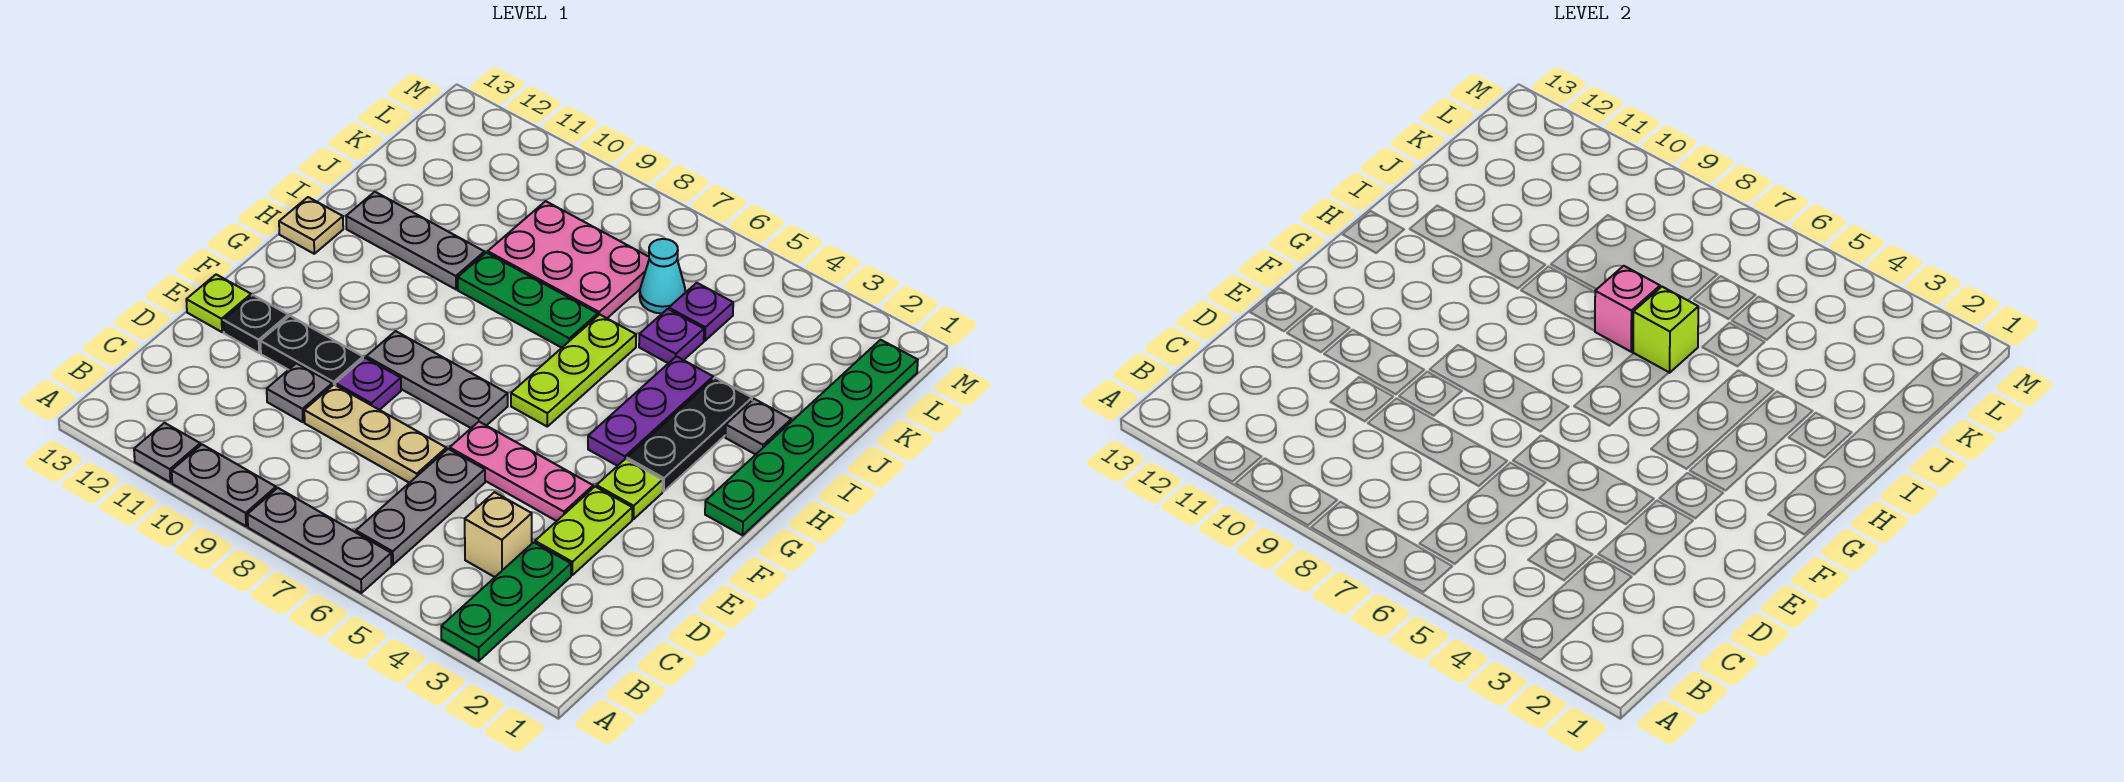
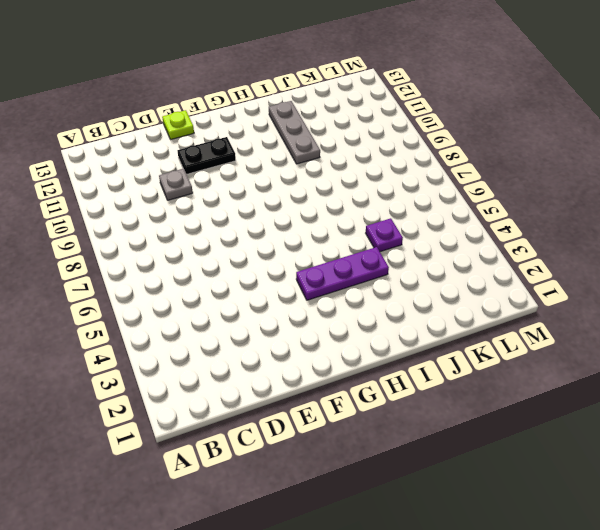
black 1x2 plate [177,137,236,174] -> black 1x2 plate turned to [260,316,363,386]
none -> green 1x3 plate [441,542,571,661]
none -> grey 1x3 plate [247,488,391,593]
none -> grey 1x2 plate [172,445,276,526]
none -> grey 1x1 plate [134,423,200,483]

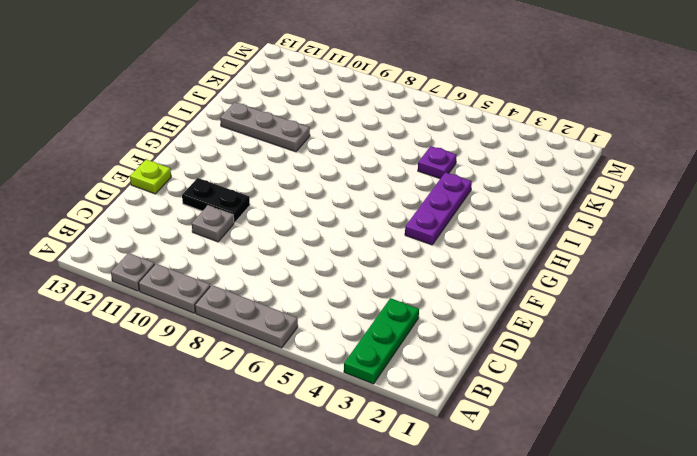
none -> grey 1x3 plate [356,449,485,565]
none -> tan 1x1 brick [465,492,532,577]
none -> lime 1x2 plate [535,487,632,575]
none -> tan 1x3 plate [304,385,446,483]

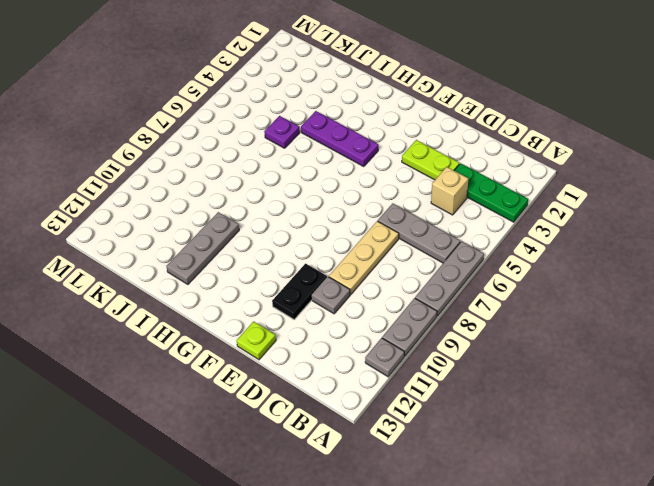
none -> pink 1x3 plate [450,422,593,521]
none -> purple 1x1 plate [335,358,401,410]
none -> black 1x1 plate [223,295,288,353]
none -> lime 1x1 plate [596,459,663,519]

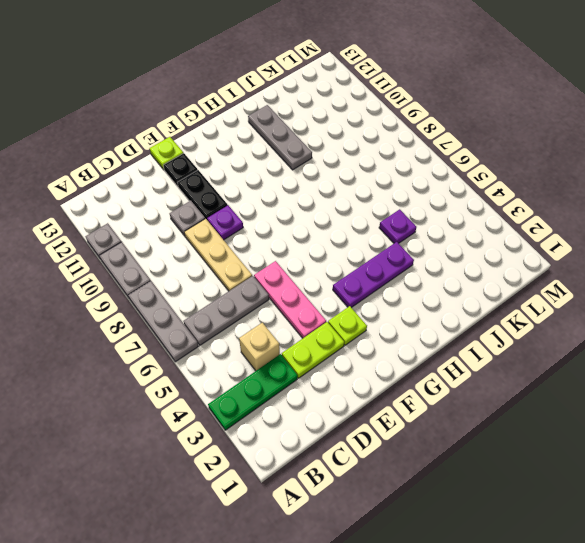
none -> grey 1x3 plate [366,331,508,428]
none -> green 1x6 plate [705,340,918,535]
none -> black 1x3 plate [627,378,752,492]
none -> lime 1x3 plate [511,314,636,426]

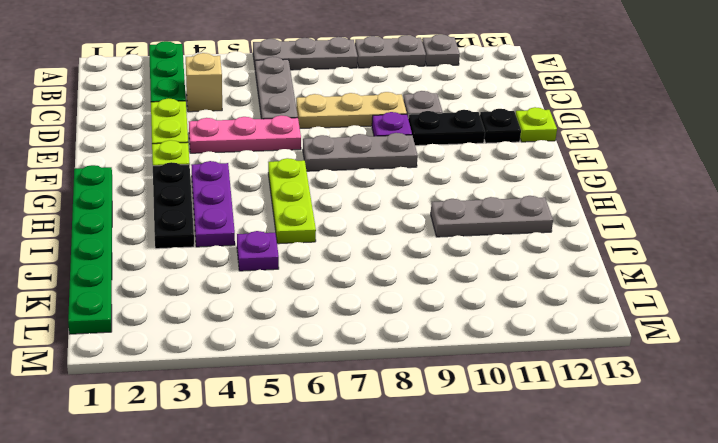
none -> tan 1x1 plate [279,197,343,254]
none -> grey 1x1 plate [726,399,791,454]
none -> green 1x3 plate [458,253,598,348]
none -> pink 2x3 plate [488,201,649,318]

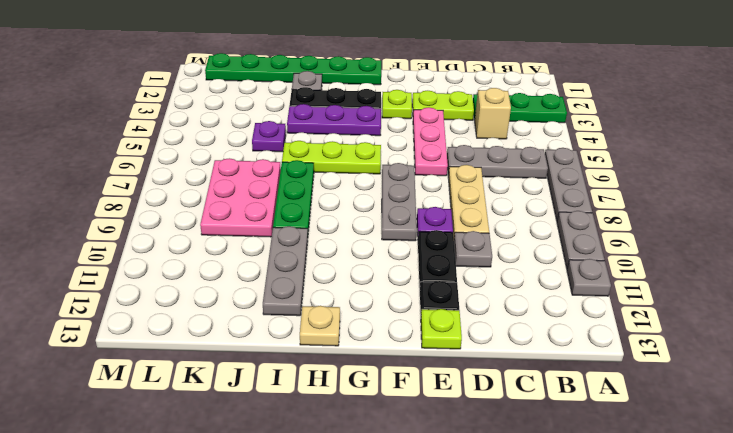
none -> purple 1x1 plate [669,283,733,341]
none -> cyan 1x1 cone [640,239,686,314]
none -> lime 1x1 brick [1633,287,1698,373]
none -> pink 1x1 brick [1595,266,1660,352]

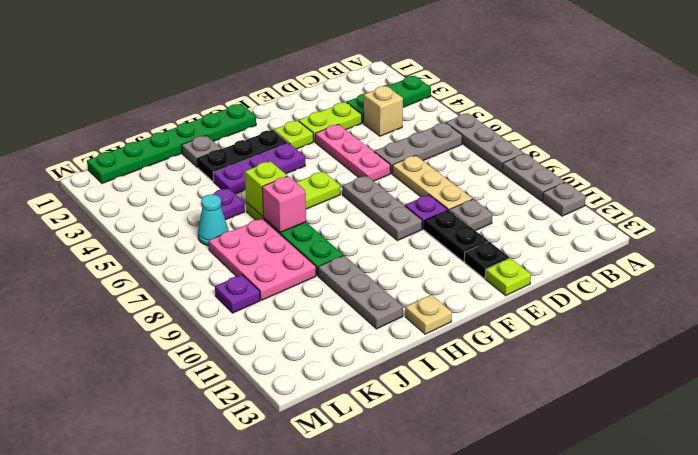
purple 1x1 plate [215,275,260,313] -> purple 1x1 plate moved to [669,283,733,341]

